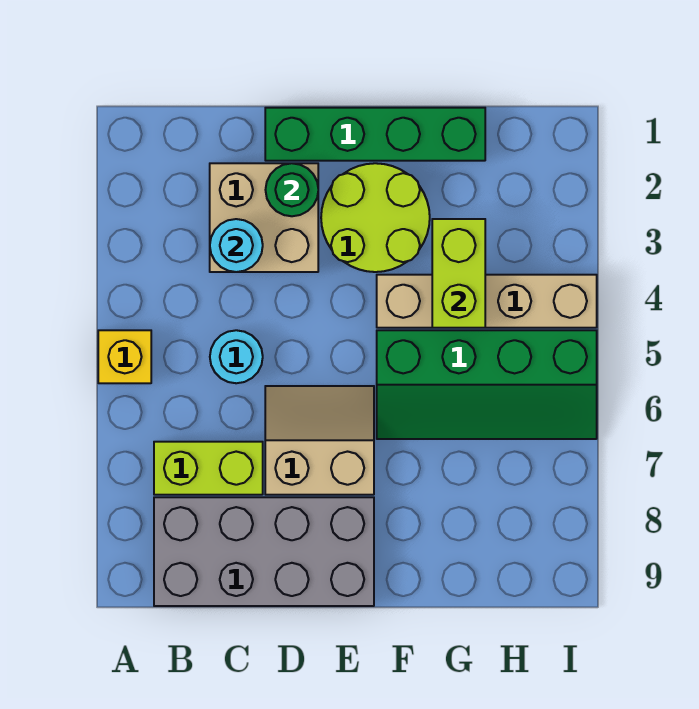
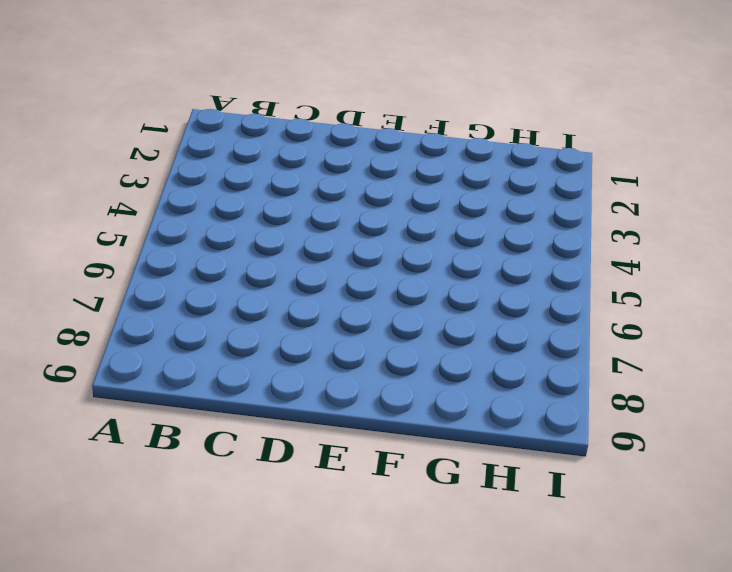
none -> yellow 1x1 brick [98,330,151,383]
none -> lime 1x2 brick [154,442,263,495]
none -> grey 2x4 brick [154,497,374,606]

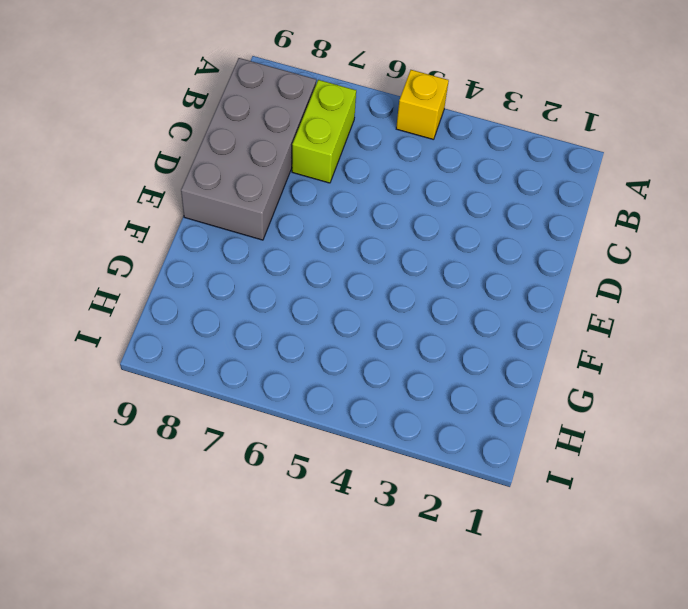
none -> tan 2x2 brick [210,163,318,272]
none -> cyan 1x1 round brick [210,330,263,383]
none -> green 1x4 brick [265,108,485,161]

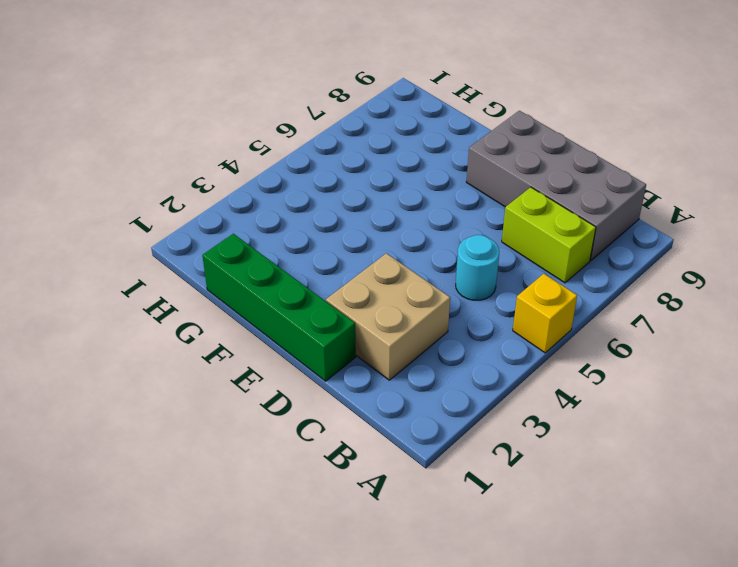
none -> tan 2x2 slope [265,386,374,495]
none -> lime 2x2 round brick [321,163,430,272]
none -> tan 1x4 brick [377,275,597,328]

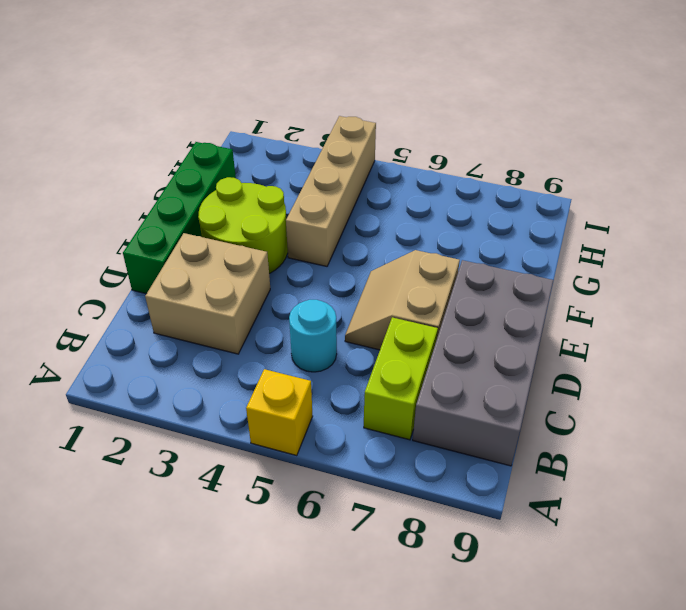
none -> green 2x4 slope [377,330,597,439]
none -> cyan 1x1 round brick [210,219,263,272]
none -> green 1x1 round brick [266,163,318,216]

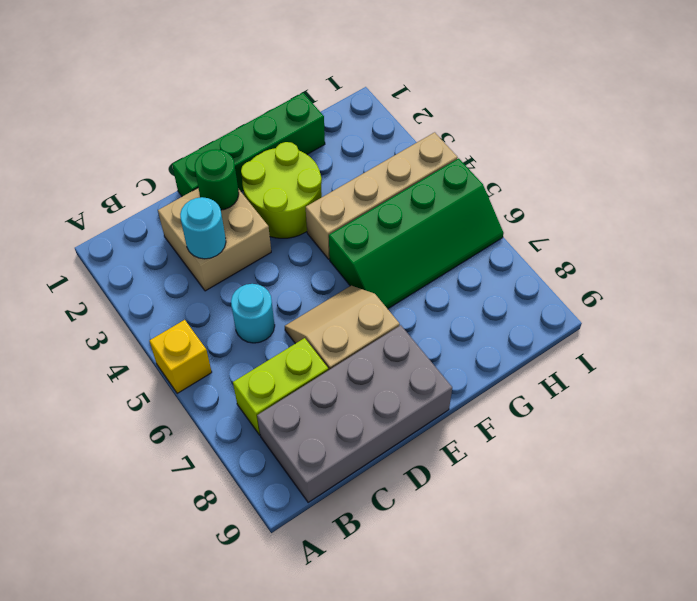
none -> lime 1x2 brick [432,219,485,328]

